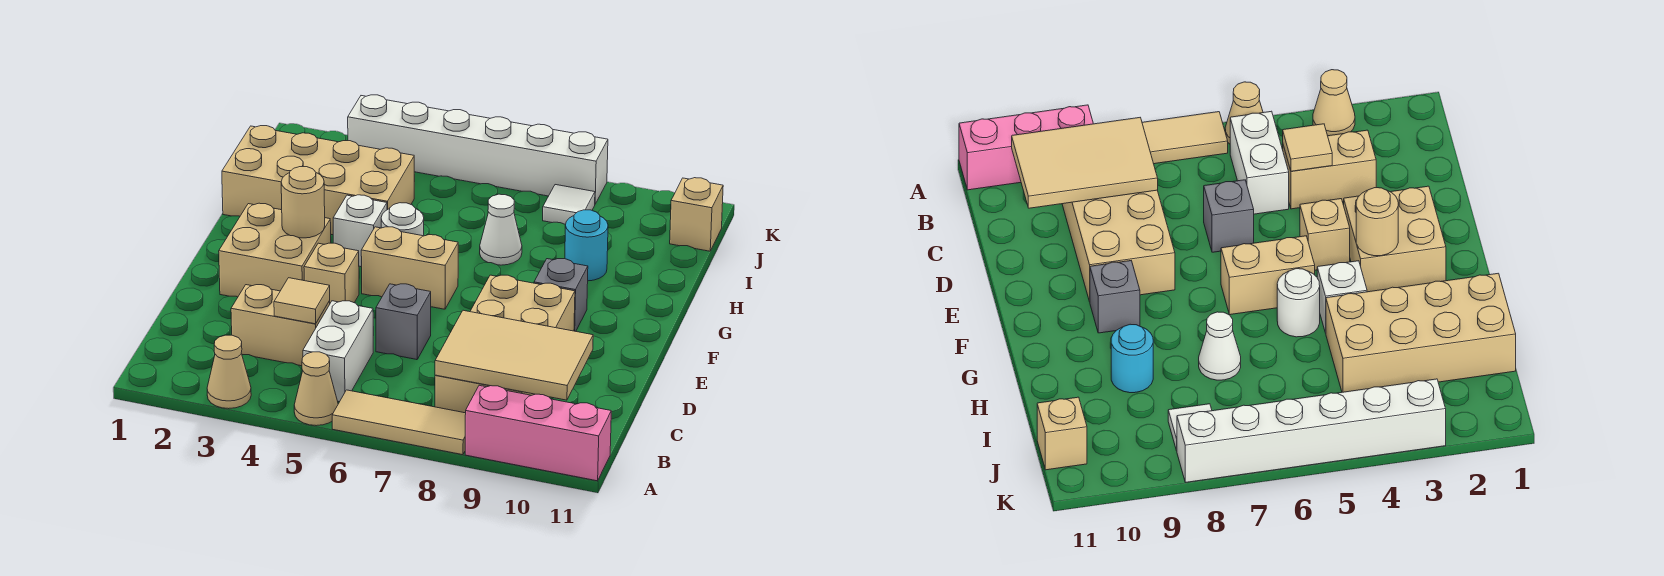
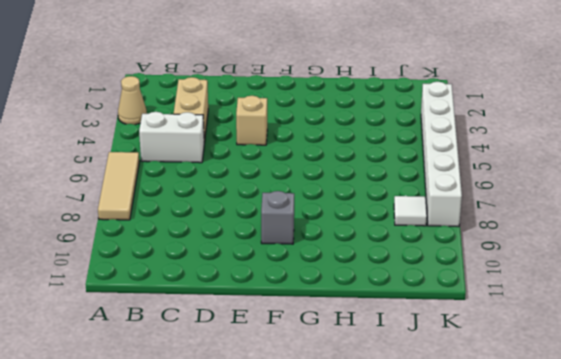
none -> tan 1x1 cone [294,352,338,426]
none -> pink 1x3 brick [465,385,611,481]
none -> tan 2x4 brick [435,275,575,413]

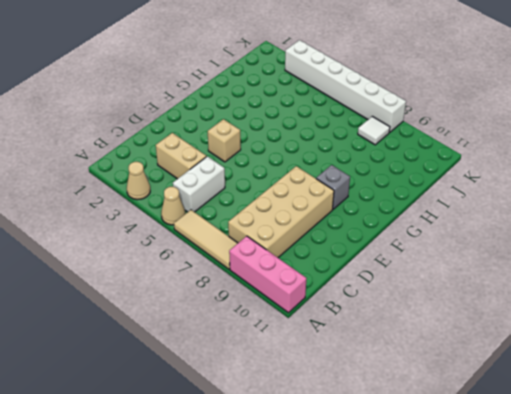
none -> grey 1x1 brick [376,284,431,360]
none -> tan 2x2 brick [219,203,331,297]
none -> tan 1x2 brick [361,227,458,309]

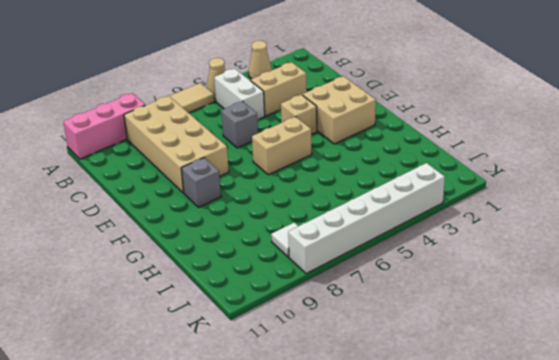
none -> white 1x1 brick [333,195,387,267]
none -> white 1x1 round brick [381,203,424,236]
none -> tan 2x4 brick [222,126,414,235]

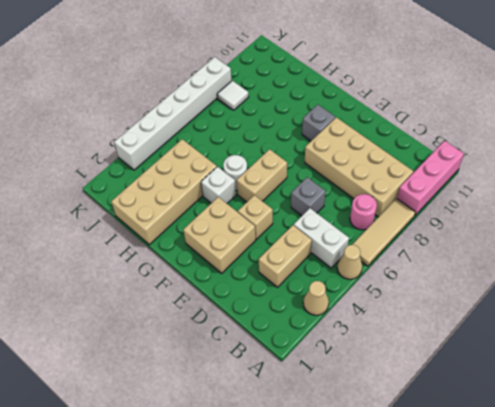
pink 1x1 round brick [350,194,377,230] -> none
none -> white 1x1 cone [480,194,522,265]
none -> cyan 1x1 round brick [565,210,608,281]
none -> tan 1x1 brick [670,178,723,251]

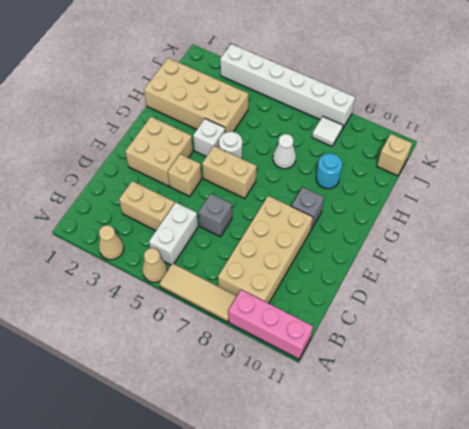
none -> tan 2x3 tile [435,310,593,400]
none -> tan 1x1 tile [274,278,330,324]
none -> tan 1x1 round brick [281,167,325,238]

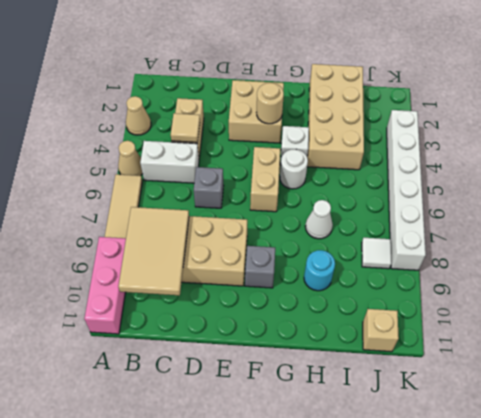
none -> tan 1x1 brick [304,243,359,303]

